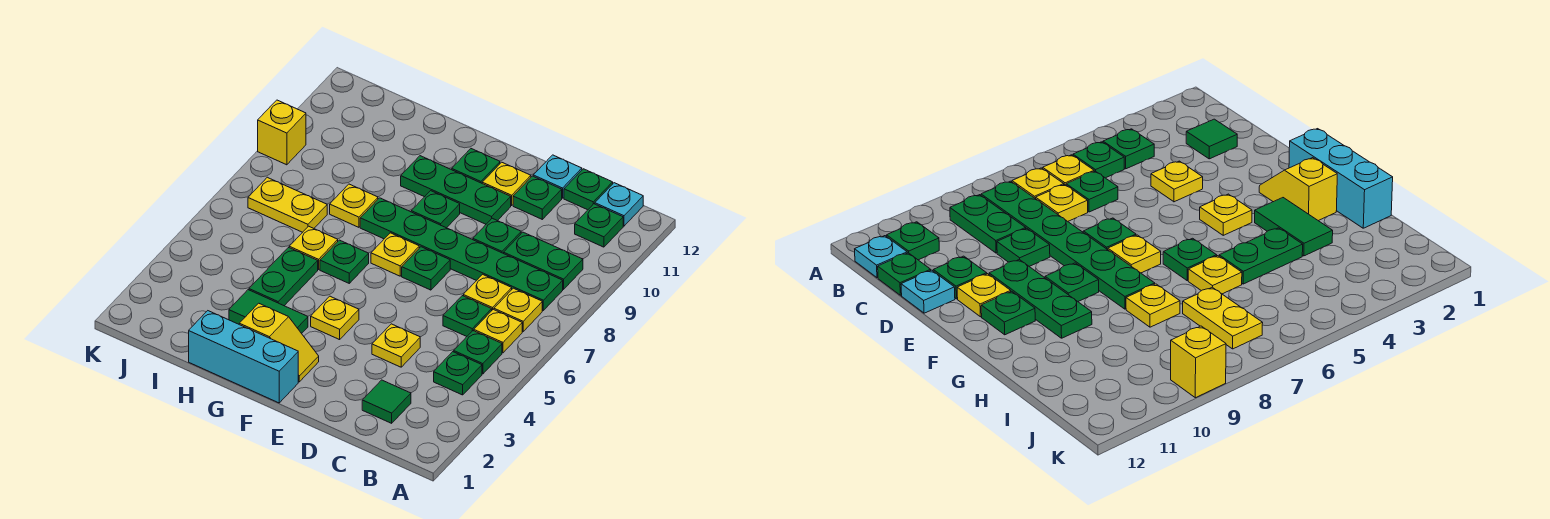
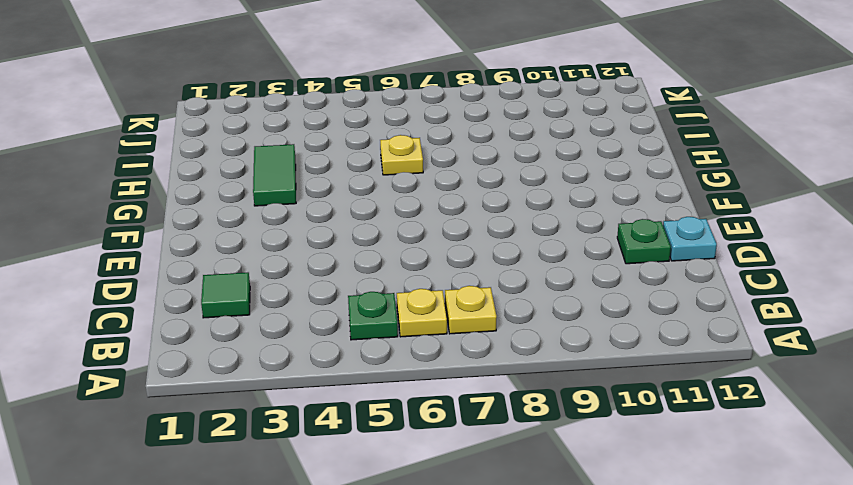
none -> green 1x1 plate [434,352,482,395]
none -> green 1x6 plate [360,198,563,310]
none -> green 1x2 plate [504,232,583,289]
none -> green 1x1 plate [575,204,623,247]

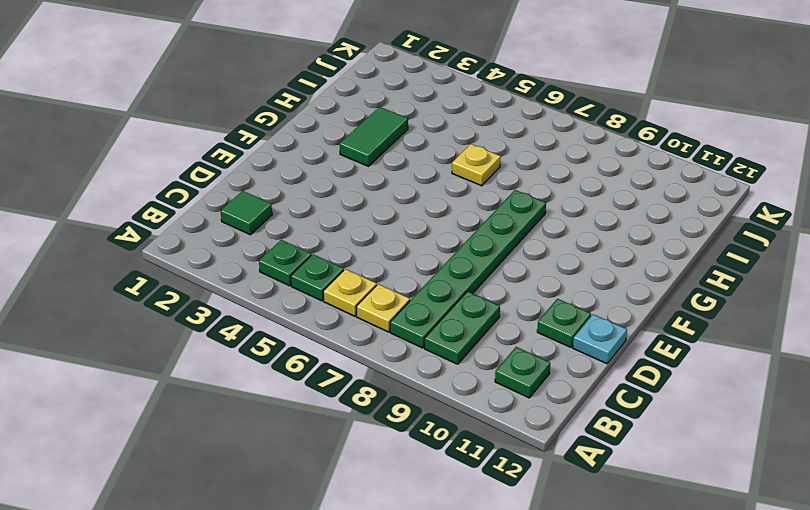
none -> cyan 1x1 plate [595,183,643,226]
none -> green 1x1 plate [443,296,492,336]
none -> yellow 1x1 plate [463,274,512,310]
none -> green 1x1 plate [564,169,613,210]

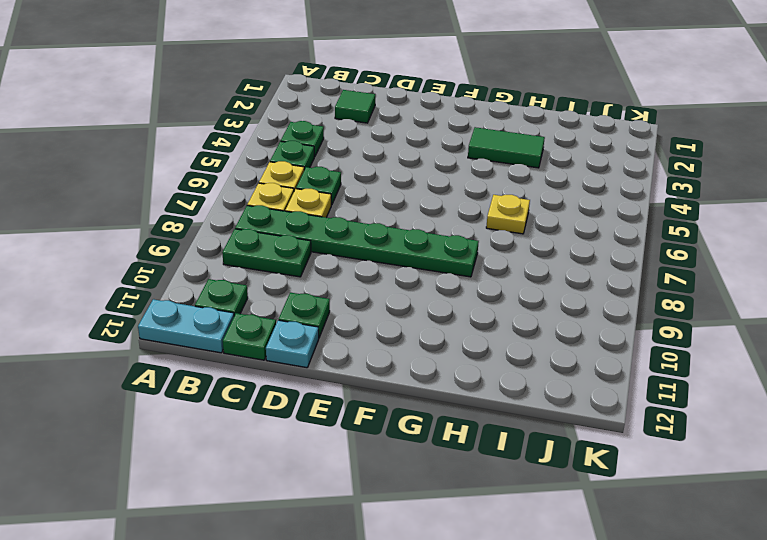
cyan 1x2 plate [138,299,234,353] -> cyan 1x1 plate [595,183,643,226]
none -> yellow 1x1 plate [372,324,420,367]
none -> green 1x1 plate [473,218,521,253]
none -> green 1x1 plate [402,247,450,290]
none -> green 1x3 plate [401,156,511,224]

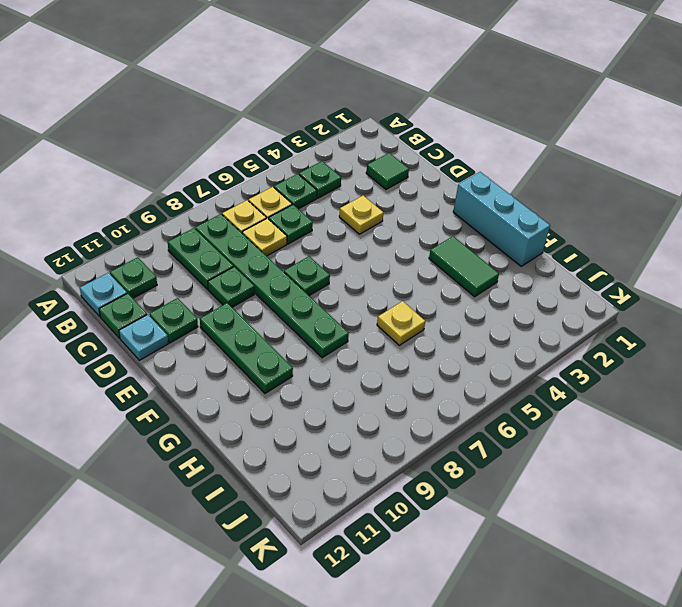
none -> yellow 1x1 plate [482,162,531,206]
none -> yellow 1x2 slope [239,303,319,382]
none -> yellow 1x1 plate [311,296,359,340]
none -> yellow 1x1 plate [371,233,419,276]

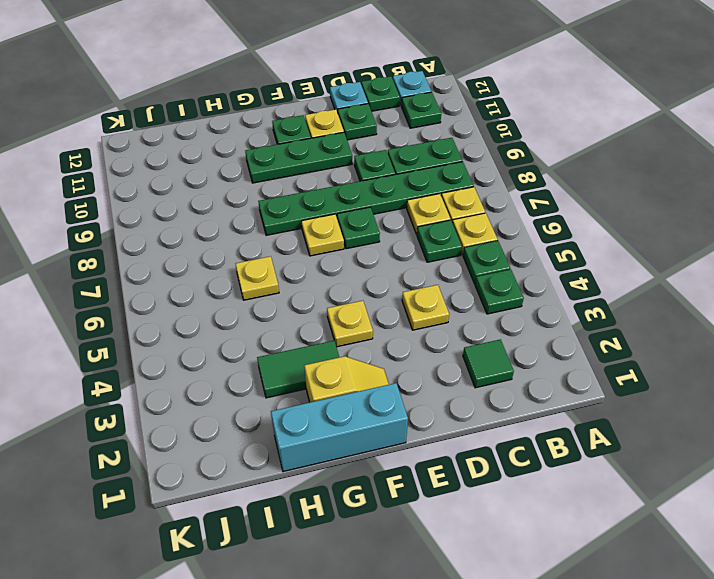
none -> green 1x1 plate [411,191,460,228]
none -> green 1x1 plate [320,240,369,283]
none -> green 1x2 plate [249,248,318,306]
none -> yellow 1x1 plate [330,184,378,227]

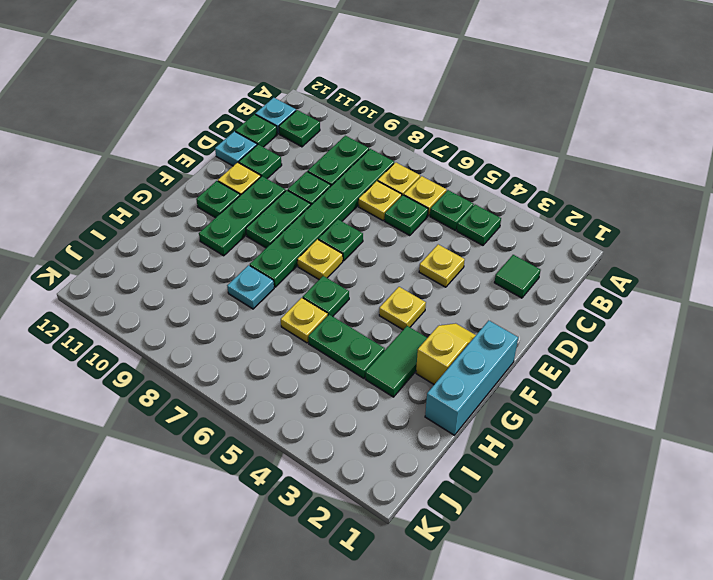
green 1x2 plate [246,190,311,248] -> green 1x1 plate [411,191,460,228]
cyan 1x1 plate [227,265,274,309] -> yellow 1x1 plate [330,184,378,227]
none -> yellow 1x2 plate [248,177,327,232]
none -> yellow 1x1 brick [258,100,306,165]

